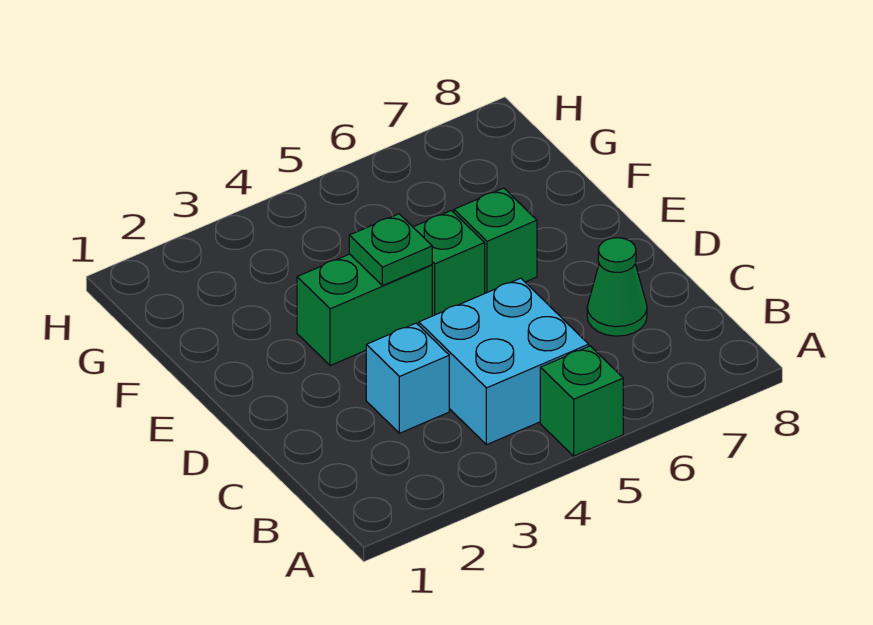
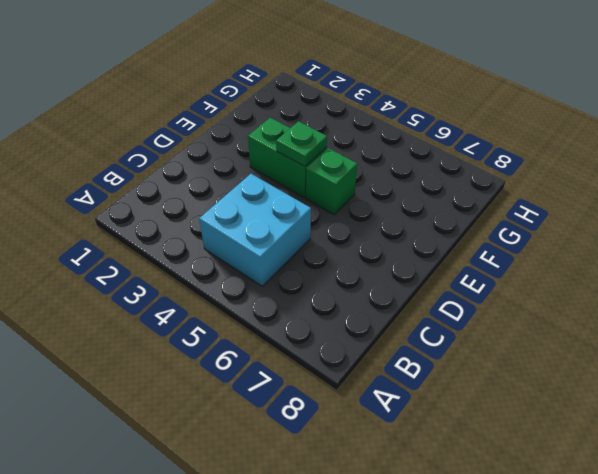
none -> green 1x1 brick [540,346,623,456]
none -> cyan 1x1 brick [366,323,449,433]

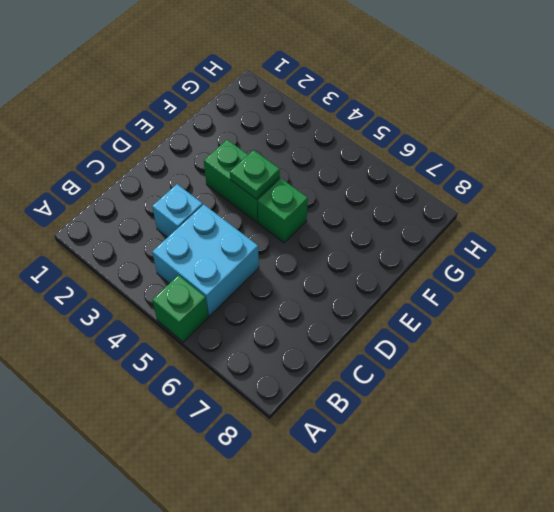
none -> green 1x1 cone [587,238,647,336]
none -> green 1x1 brick [454,188,537,293]

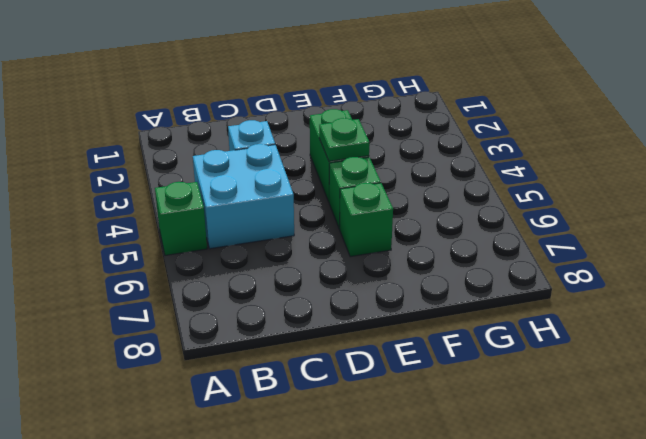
none -> green 1x1 cone [587,238,647,336]

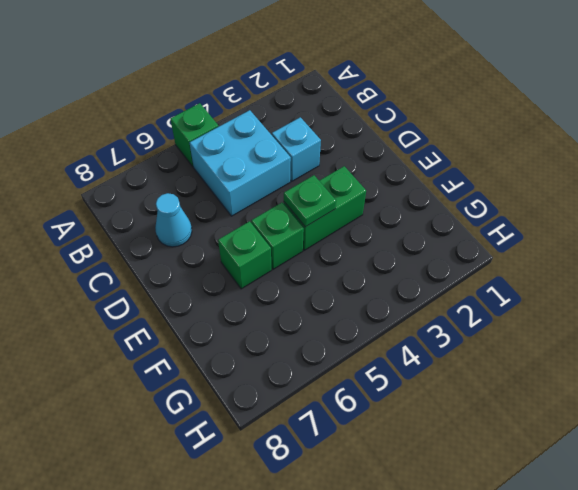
cyan 1x1 cone [155,193,192,247] -> green 1x1 cone [587,238,647,336]

